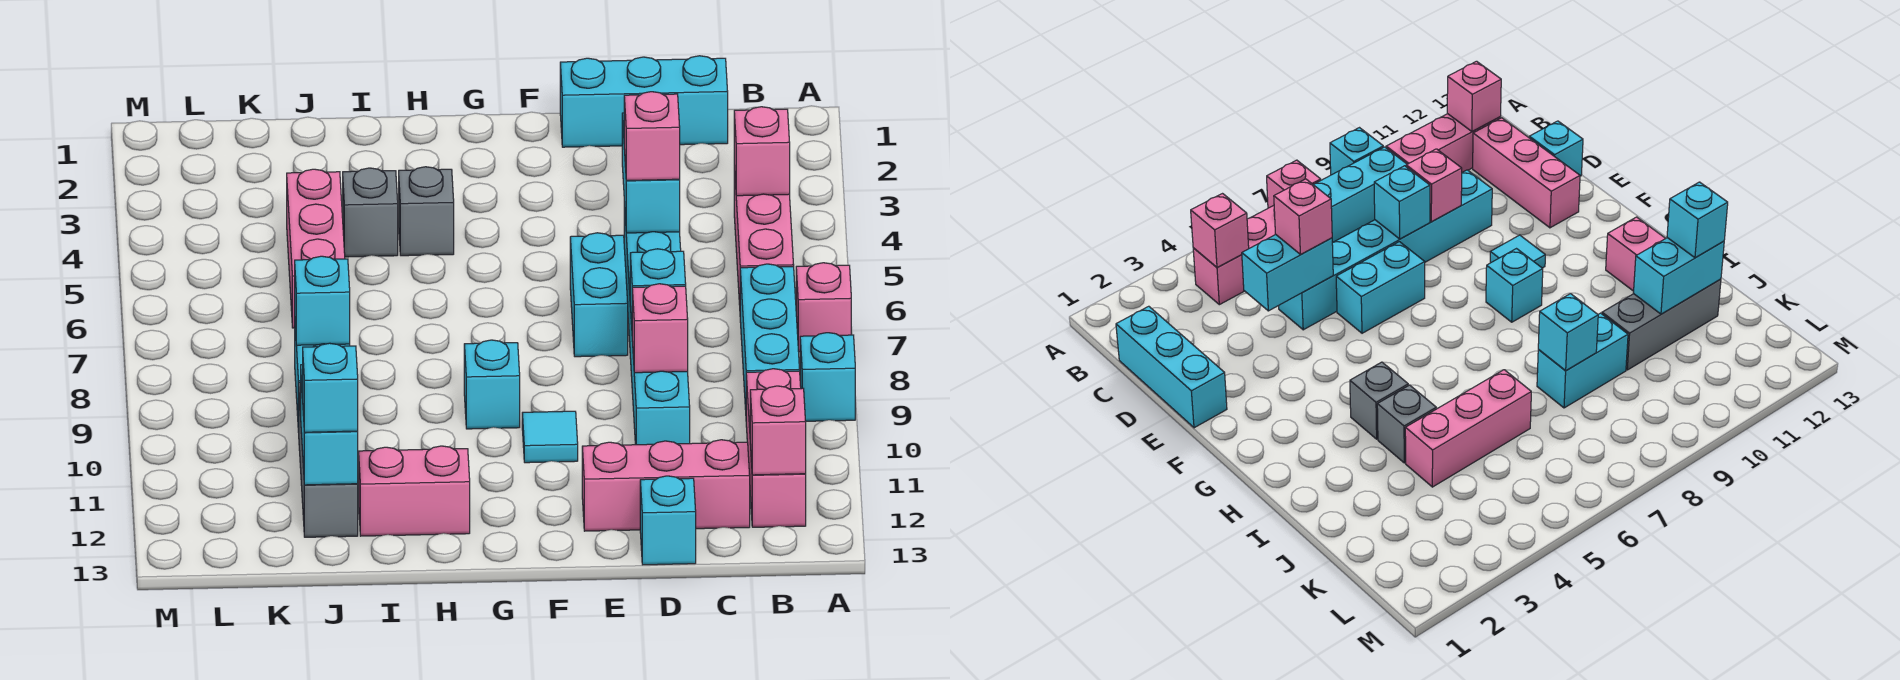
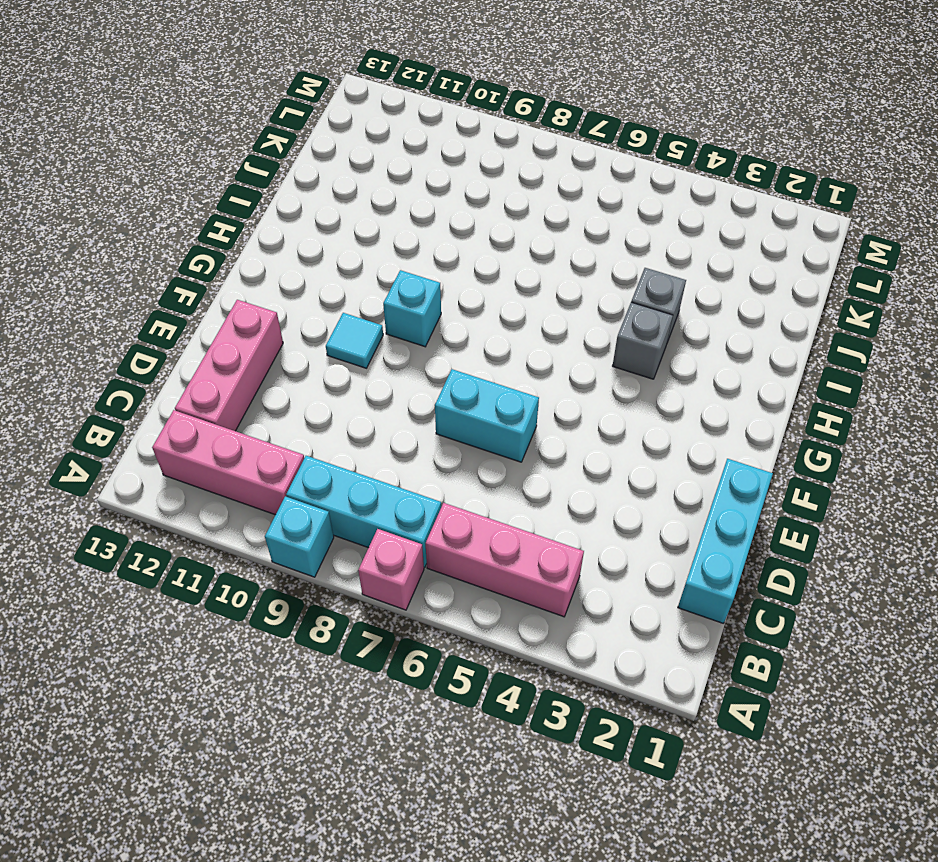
none -> cyan 1x6 brick [624,203,690,445]
none -> cyan 1x1 brick [640,476,696,565]
none -> pink 1x2 brick [359,446,470,536]

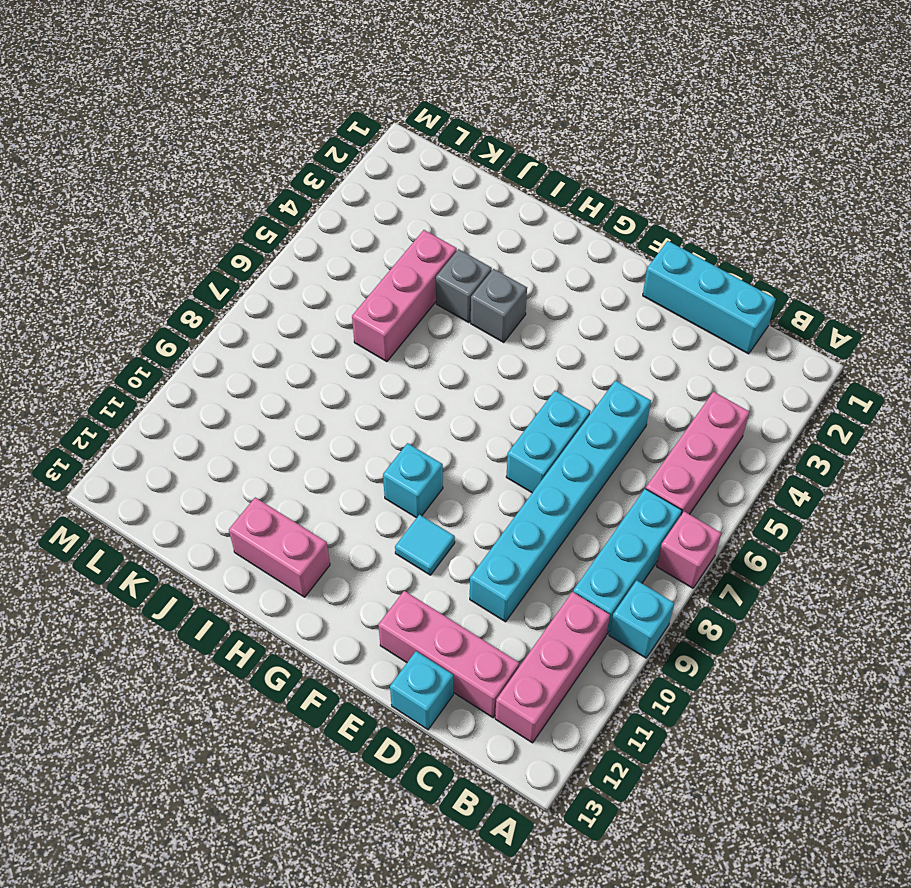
none -> cyan 1x2 brick [1537,313,1628,408]
none -> grey 1x3 brick [299,382,358,537]
none -> pink 1x1 brick [734,107,790,196]

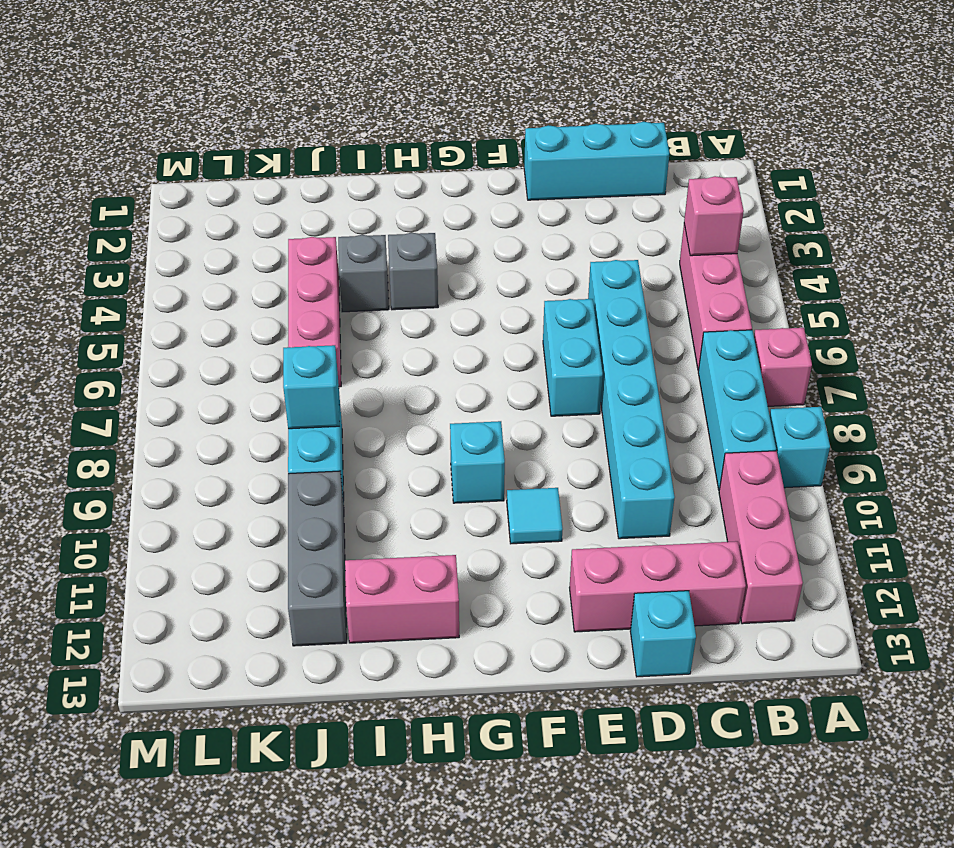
none -> pink 1x1 brick [750,386,806,475]
none -> cyan 1x2 brick [622,113,680,233]
none -> cyan 1x1 brick [630,249,686,324]

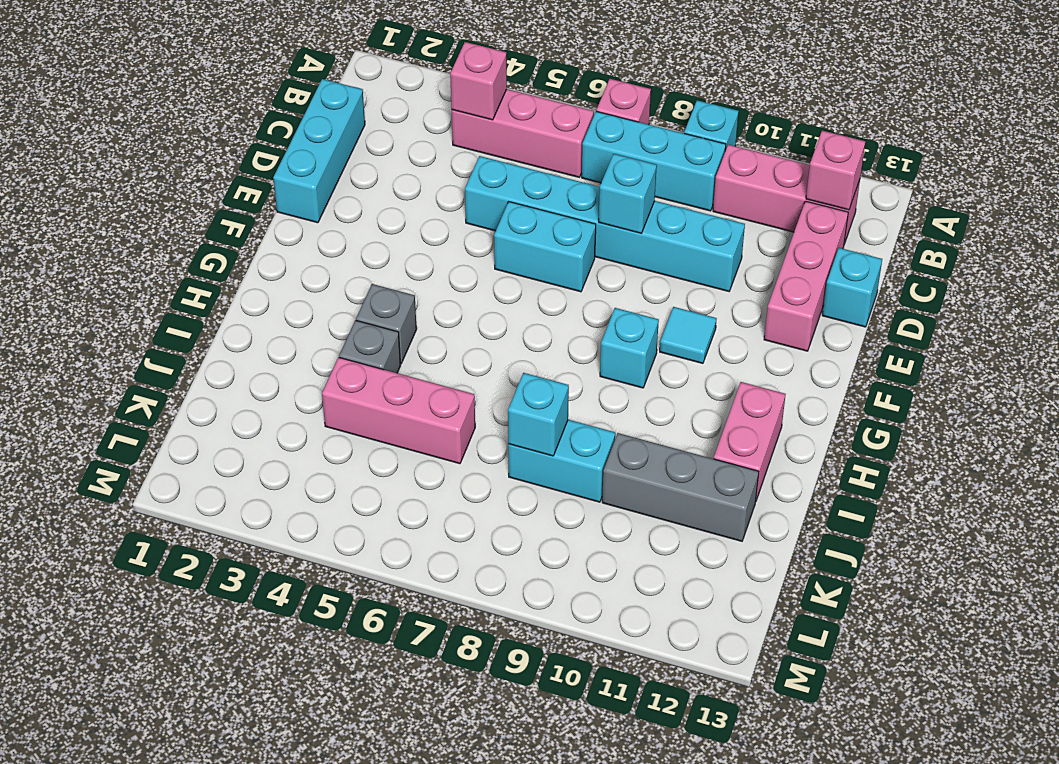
none -> cyan 1x2 brick [622,113,680,233]
none -> pink 1x1 brick [632,284,688,373]
none -> cyan 1x2 brick [301,365,358,485]

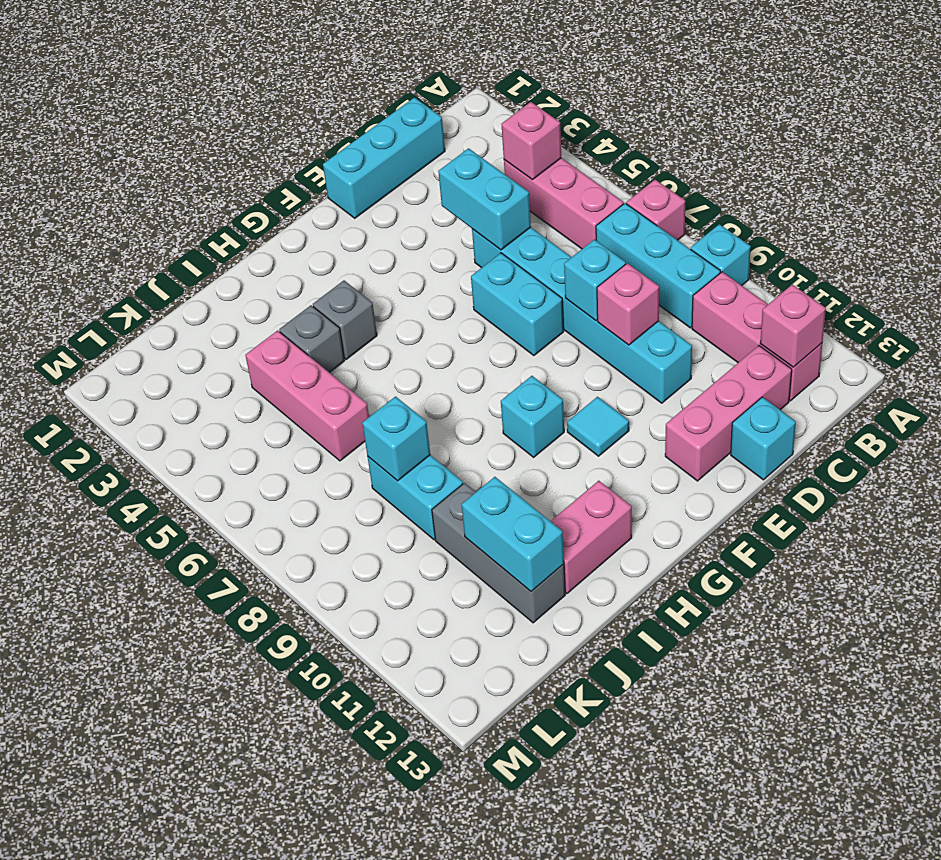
none -> pink 1x1 brick [624,92,680,181]
none -> cyan 1x1 brick [303,343,358,432]

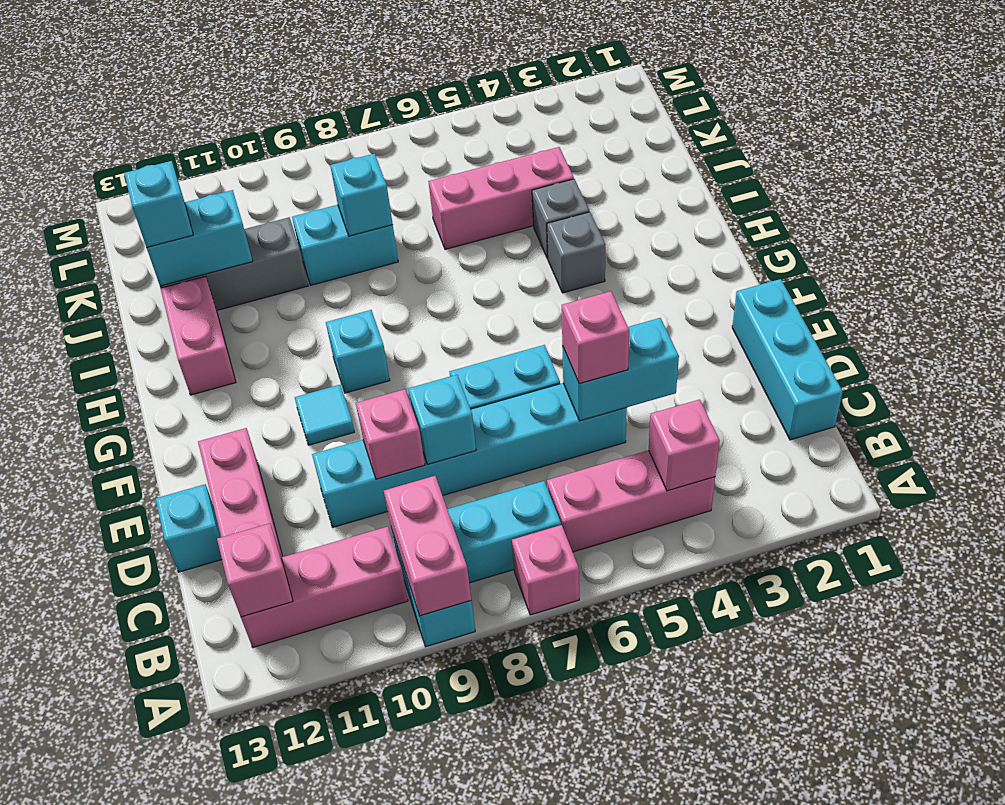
pink 1x2 brick [384,476,471,616] -> none

